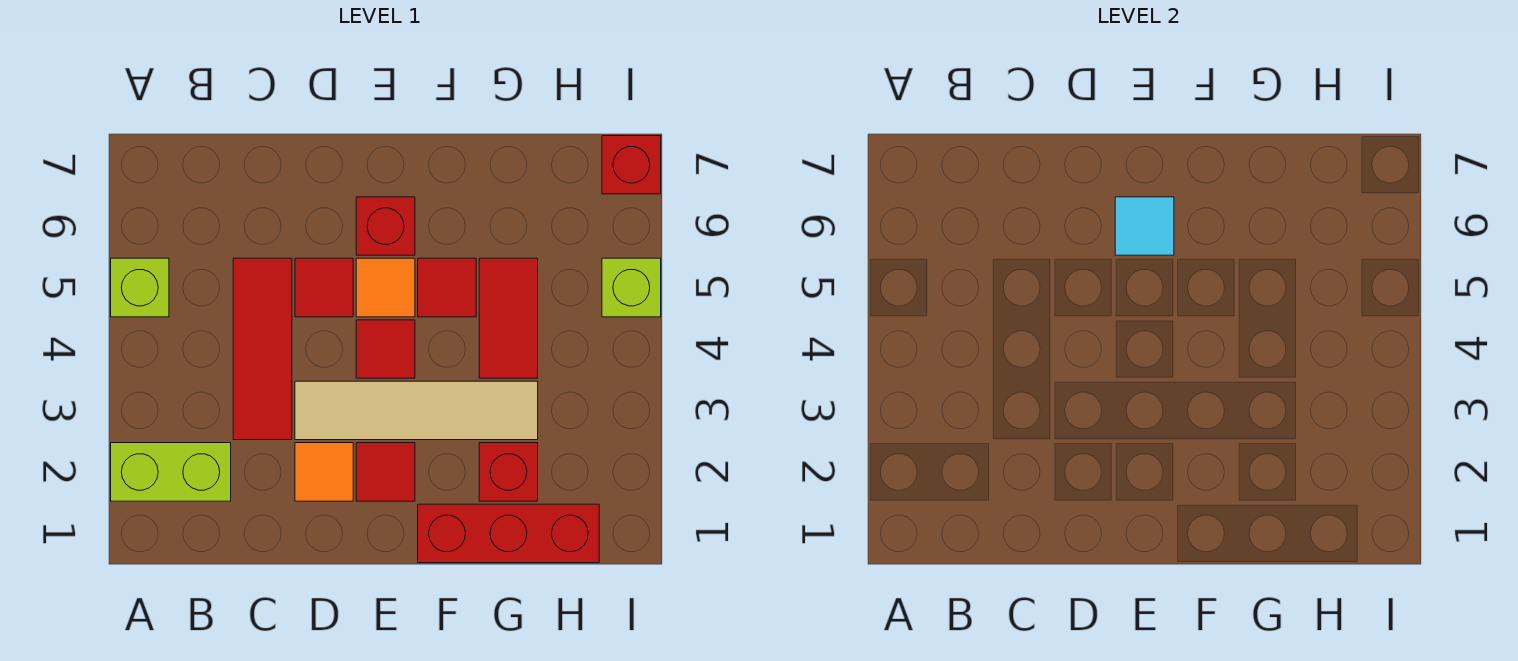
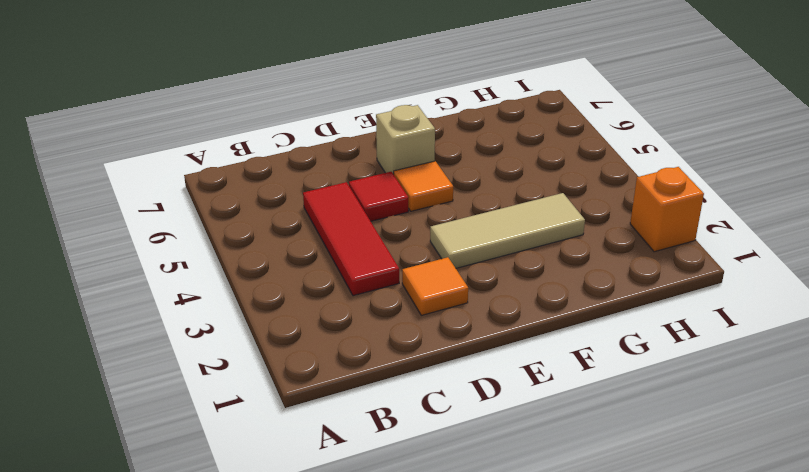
tan 1x3 tile [430,193,585,268] -> tan 1x4 tile [295,381,538,440]
tan 1x1 brick [376,105,435,174] -> red 1x1 brick [356,197,415,255]
orange 1x1 brick [630,167,704,252] -> none
none -> lime 1x2 brick [111,443,231,501]
none -> lime 1x1 brick [111,258,169,317]
none -> red 1x1 tile [356,443,415,501]

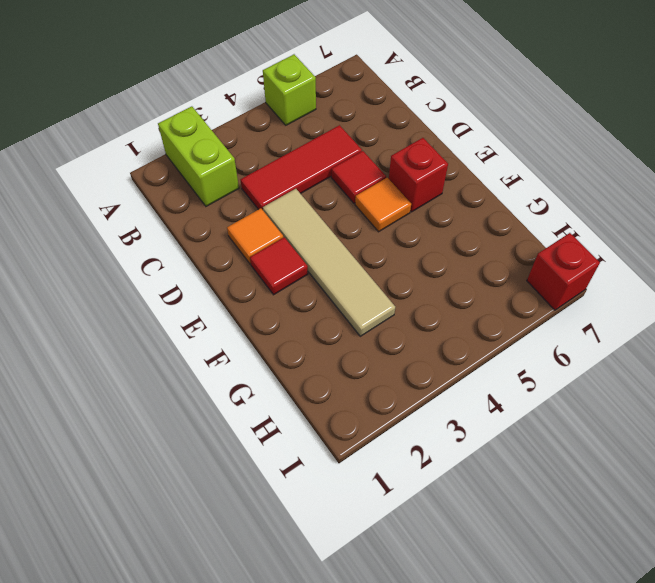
none -> red 1x1 tile [356,320,415,378]
none -> red 1x3 brick [418,504,599,563]
none -> red 1x1 tile [418,258,476,317]

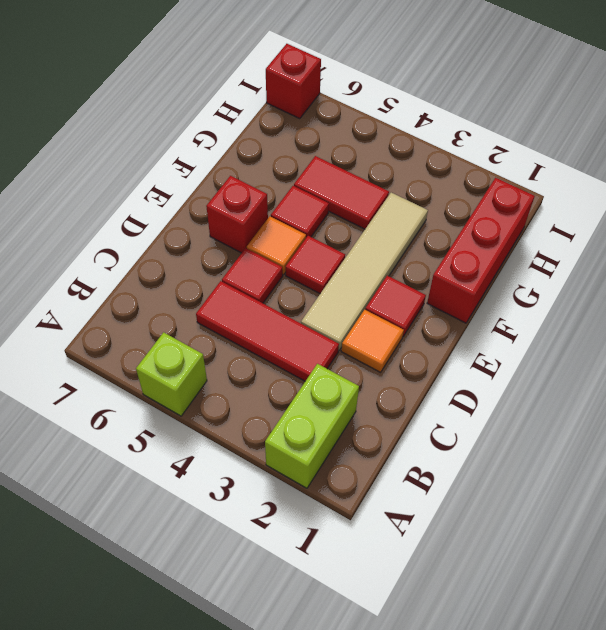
none -> red 1x1 brick [479,443,538,501]
none -> lime 1x1 brick [602,258,661,317]
none -> cyan 1x1 tile [1115,197,1174,255]

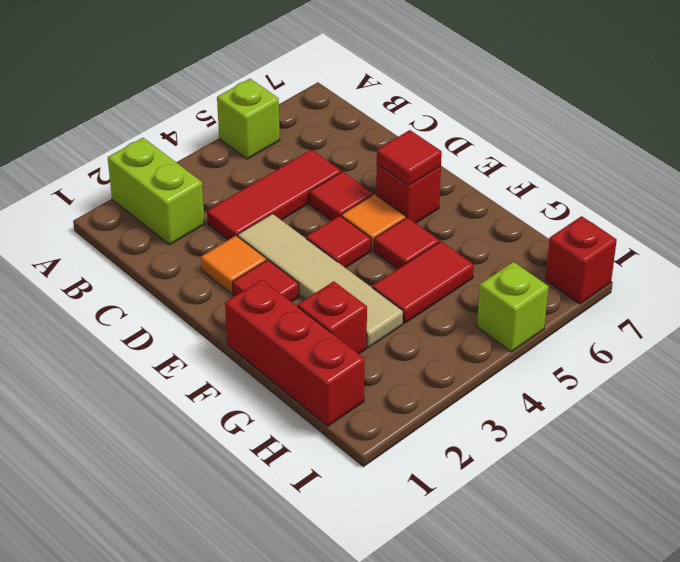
red 1x1 tile [377,130,442,186] -> cyan 1x1 tile [1115,197,1174,255]

